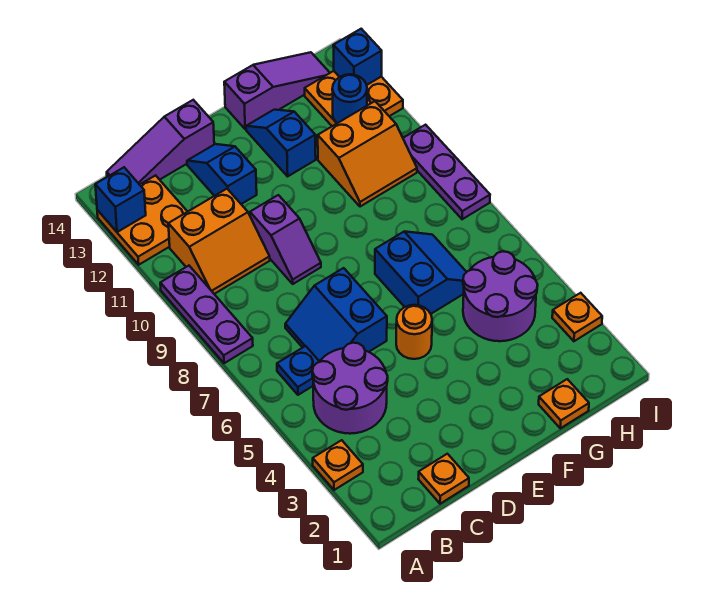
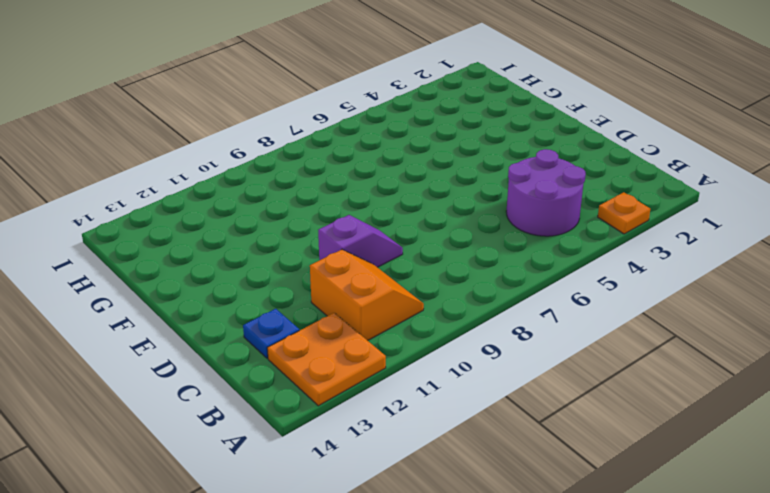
blue 1x1 plate [243,309,299,358] -> blue 1x1 plate moved to [277,346,319,395]
none -> purple 1x3 plate [160,266,253,363]
none -> purple 1x3 slope [107,100,214,185]
none -> orange 1x1 plate [418,454,469,504]

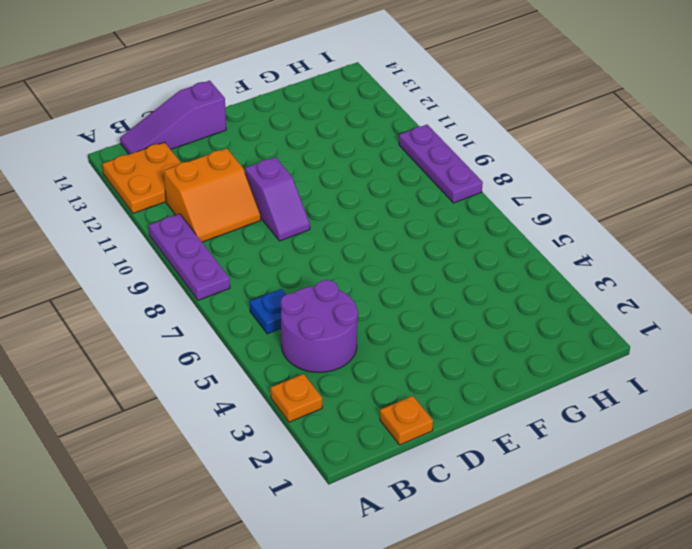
none -> blue 2x2 slope [285,268,387,361]
none -> blue 1x2 slope [187,144,257,204]
none -> orange 1x1 round brick [396,305,432,359]

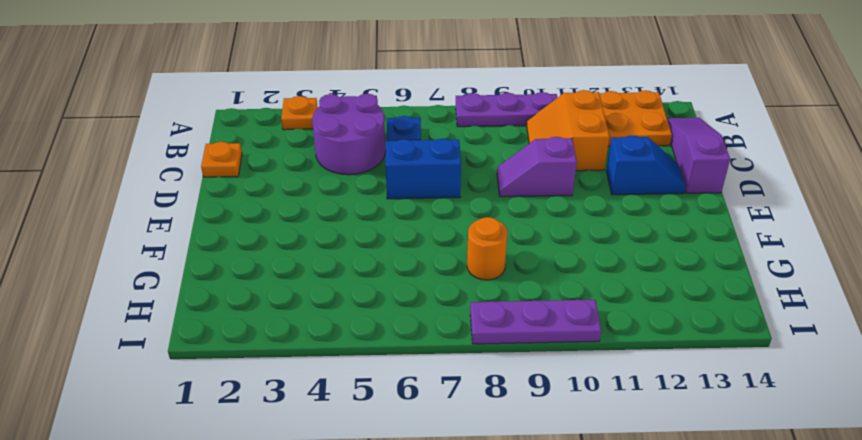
orange 1x1 round brick [467,217,507,280] -> orange 1x1 round brick moved to [396,305,432,359]
none -> blue 2x2 slope [375,232,466,314]
none -> blue 1x2 slope [246,110,316,176]
none -> purple 1x3 slope [224,52,330,129]

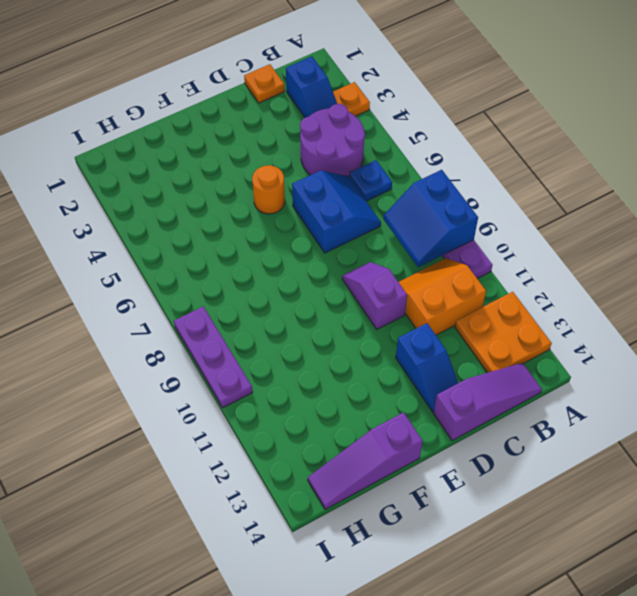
blue 2x2 slope [384,170,478,267] -> blue 2x2 slope moved to [375,232,466,314]
blue 1x2 slope [286,57,337,117] -> blue 1x2 slope moved to [246,110,316,176]
none -> orange 1x1 plate [539,379,589,428]
none -> purple 2x2 round brick [463,251,538,341]
none -> orange 2x2 slope [318,101,417,207]

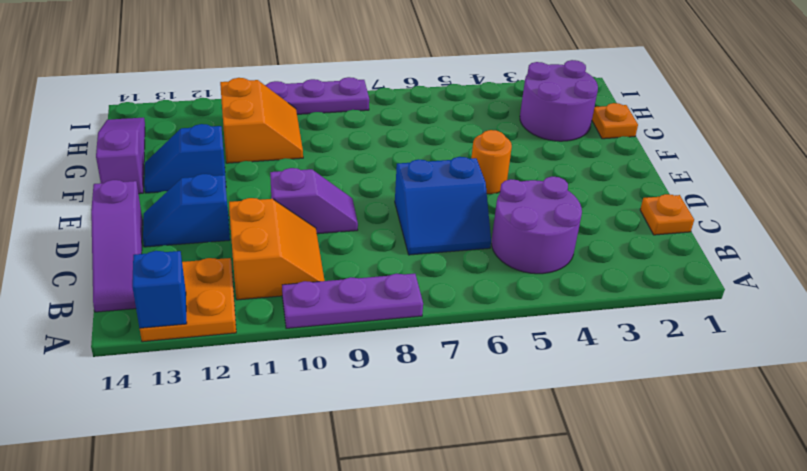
purple 2x2 round brick [520,60,598,141] -> purple 2x2 round brick moved to [463,251,538,341]
none -> orange 1x1 plate [313,440,363,490]
none -> blue 1x1 plate [277,346,319,395]
none -> blue 2x2 slope [375,232,466,314]

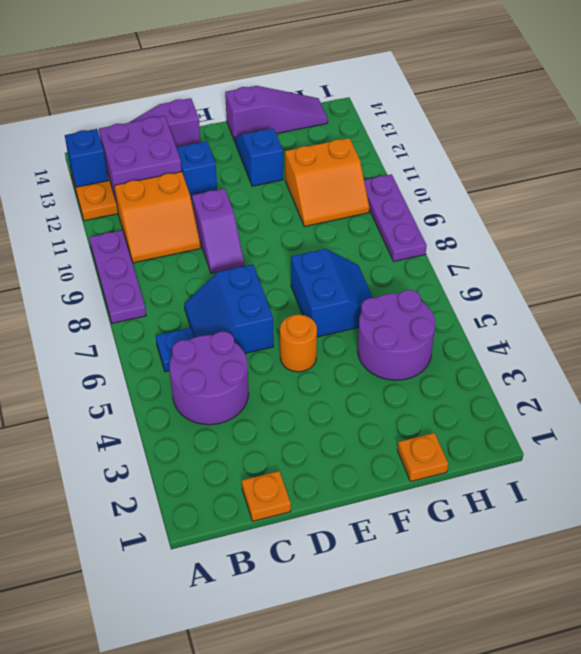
purple 2x2 brick [99,116,182,202] -> none
none -> orange 1x1 plate [313,440,363,490]
none -> orange 2x2 plate [305,71,403,126]
none -> orange 1x1 plate [552,293,602,341]

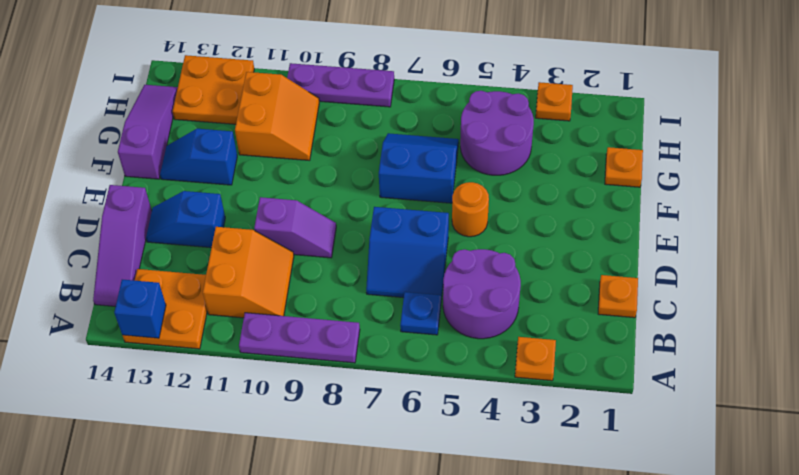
none -> blue 1x1 round brick [332,74,367,123]
none -> blue 1x1 brick [333,29,382,85]

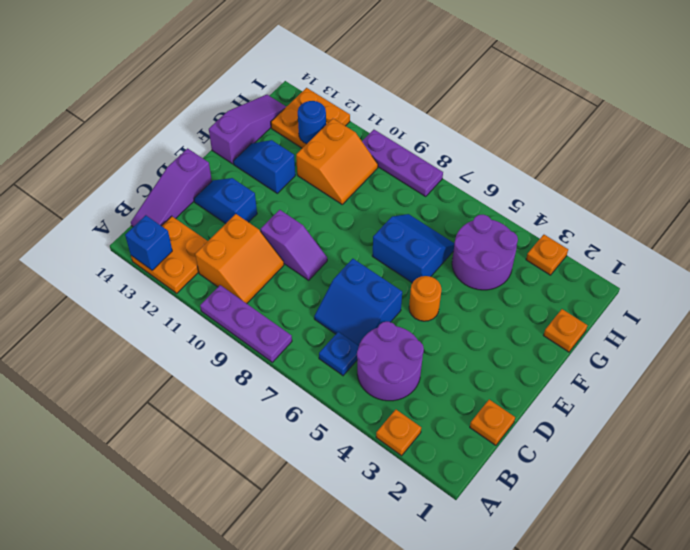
none -> blue 1x1 brick [333,29,382,85]

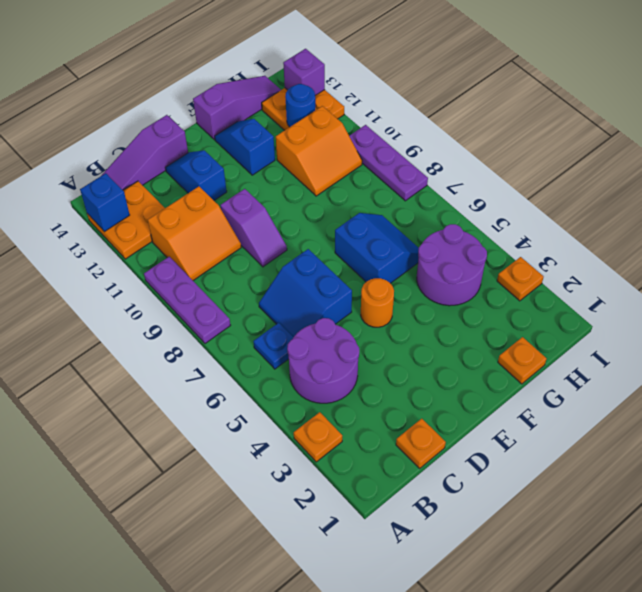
purple 1x1 brick [283,49,325,96] -> blue 1x1 brick [333,29,382,85]

